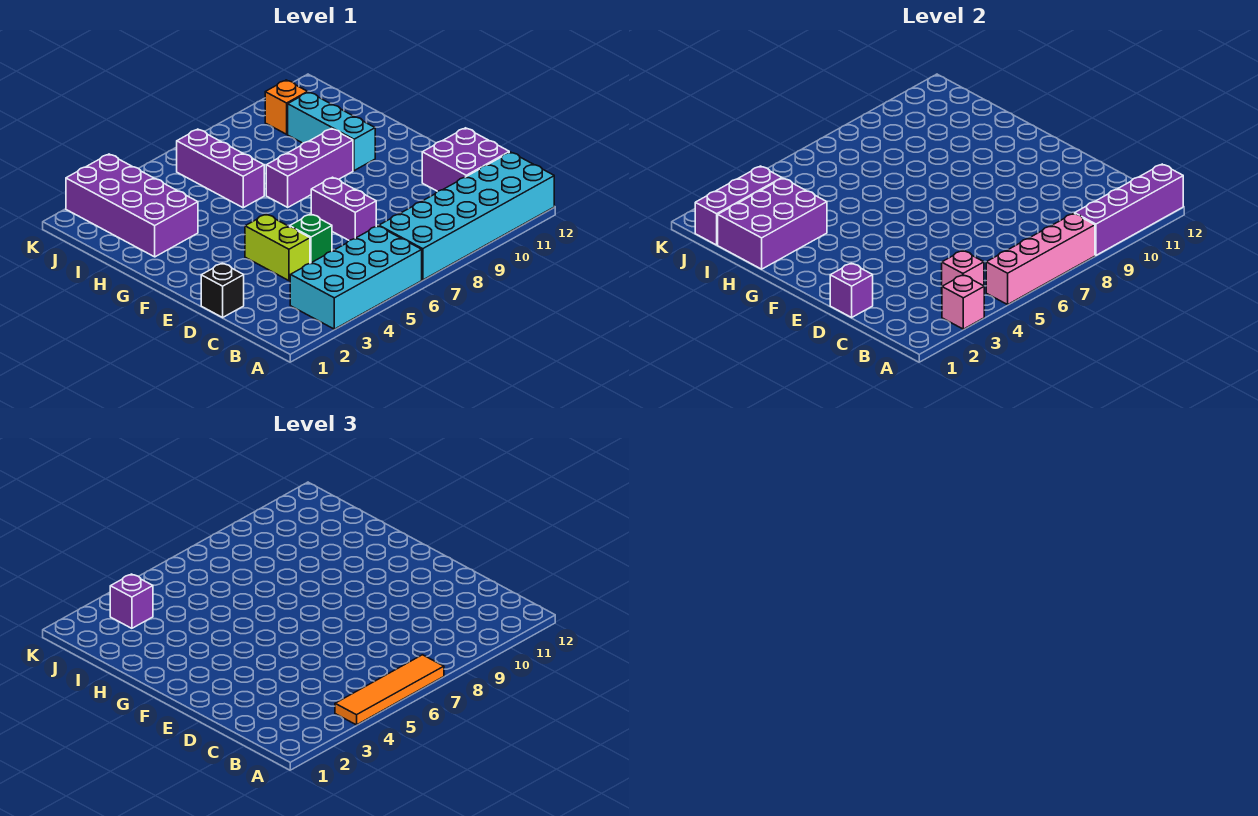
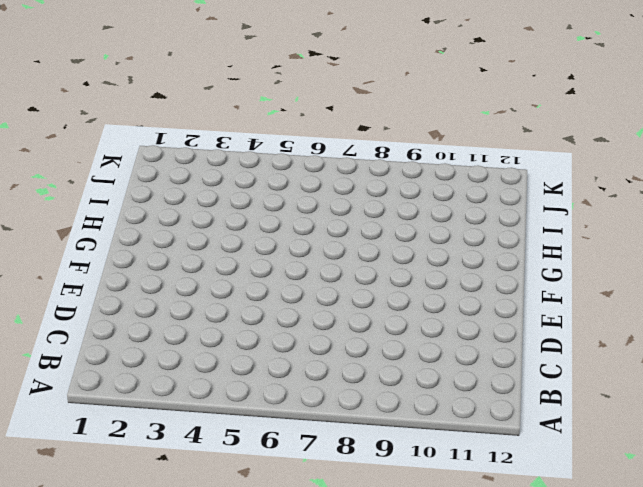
none -> cyan 2x4 brick [290,226,422,329]
none -> cyan 2x6 brick [379,152,554,280]
none -> purple 2x2 brick [422,128,509,191]

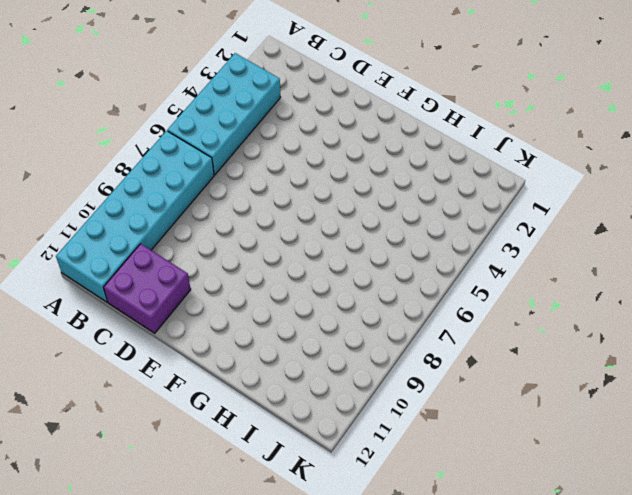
none -> black 1x1 brick [201,263,244,317]
none -> lime 1x2 brick [245,214,310,281]
none -> green 1x1 brick [290,214,332,263]

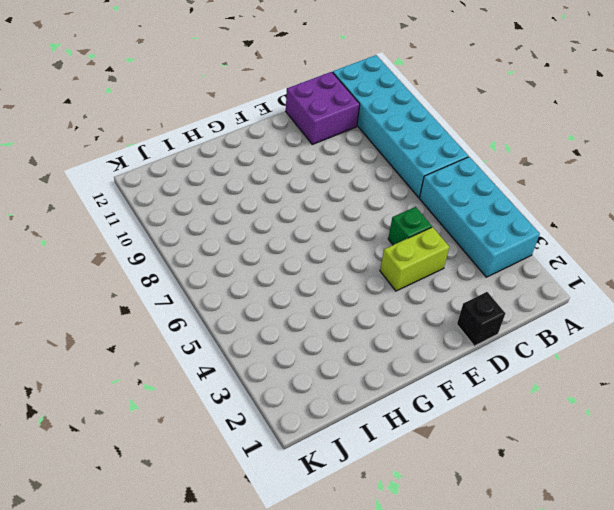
none -> purple 1x2 brick [311,177,376,240]
none -> purple 1x3 brick [266,129,353,207]
none -> cyan 1x3 brick [288,92,375,171]

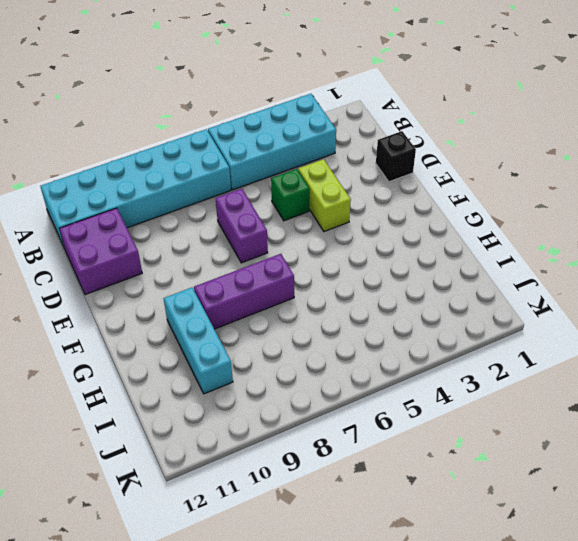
none -> purple 2x4 brick [66,154,198,257]
none -> purple 1x3 brick [177,129,264,208]
none -> orange 1x1 brick [265,80,308,134]

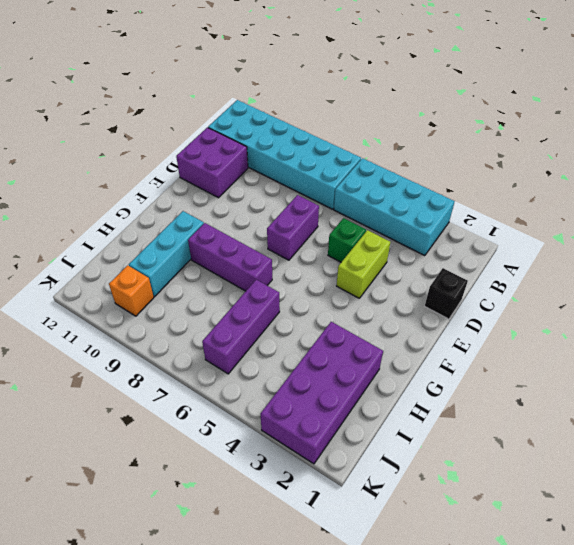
none -> pink 1x1 brick [942,275,984,329]
none -> pink 1x4 brick [986,213,1095,305]
none -> purple 1x4 brick [1075,164,1183,255]

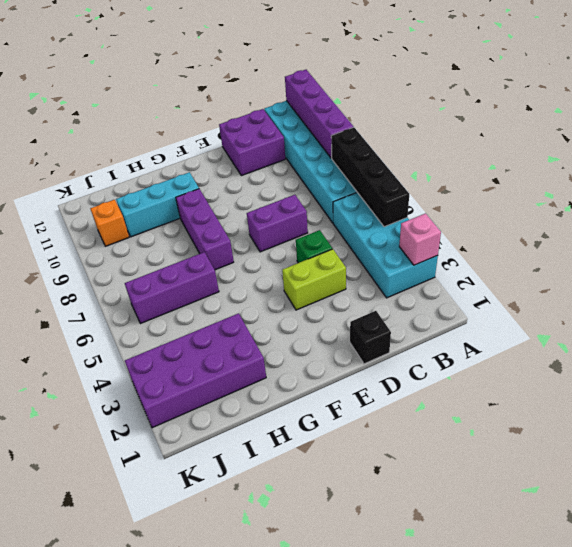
black 1x4 brick [331,127,409,227] -> pink 1x4 brick [986,213,1095,305]
none -> pink 1x1 brick [942,250,984,286]
none -> purple 1x1 brick [830,263,873,317]
none -> purple 2x3 brick [718,178,827,269]

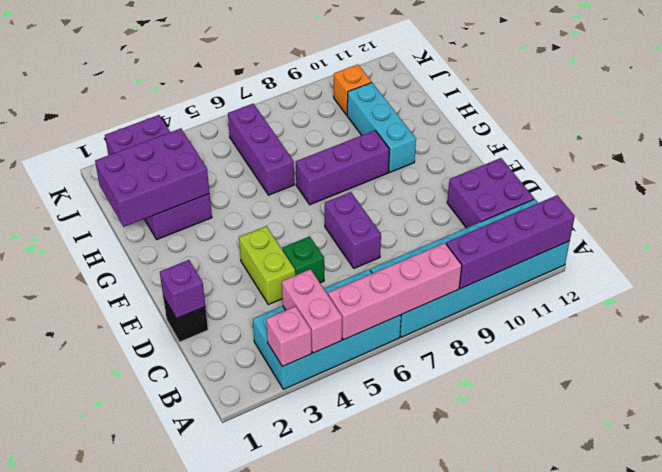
pink 1x2 brick [282,269,342,353] -> pink 1x1 brick [942,250,984,286]
none -> purple 1x3 brick [695,166,782,245]
none -> orange 1x4 tile [335,655,444,725]
none -> purple 1x1 brick [110,574,153,628]

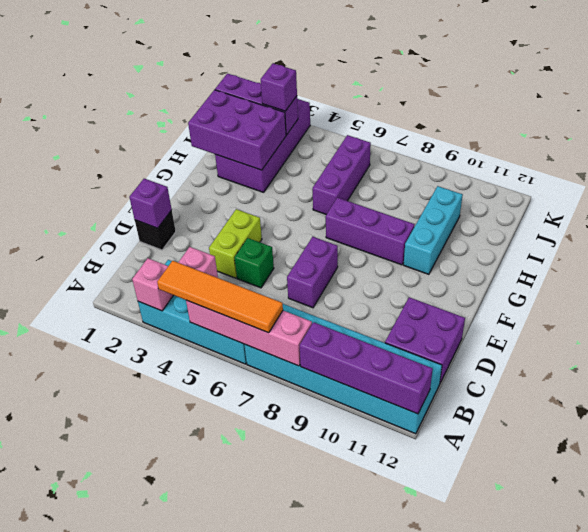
none -> orange 1x1 brick [265,80,308,134]

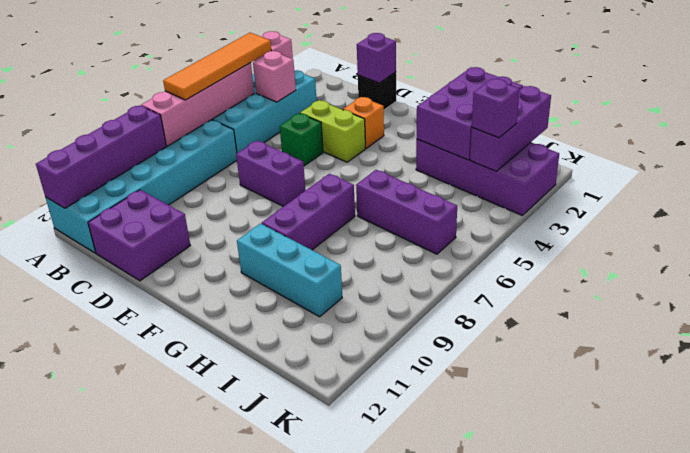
orange 1x1 brick [343,97,384,148] -> orange 1x1 brick moved to [265,80,308,134]

